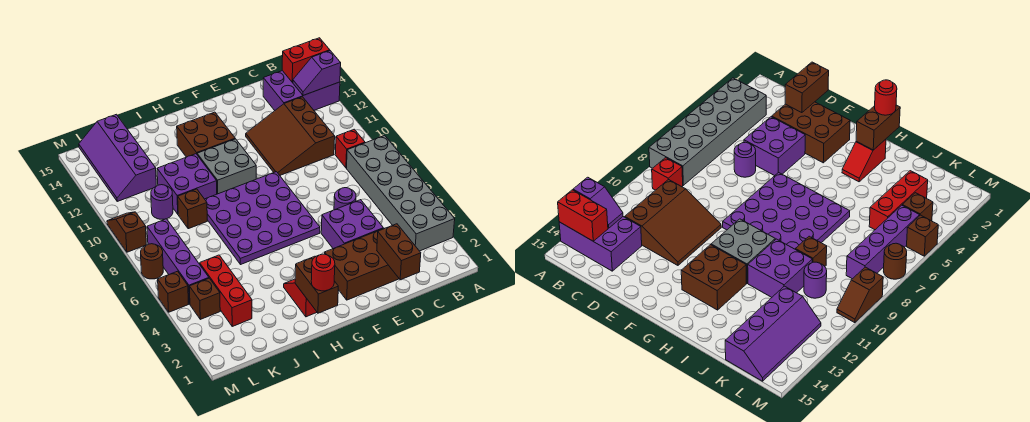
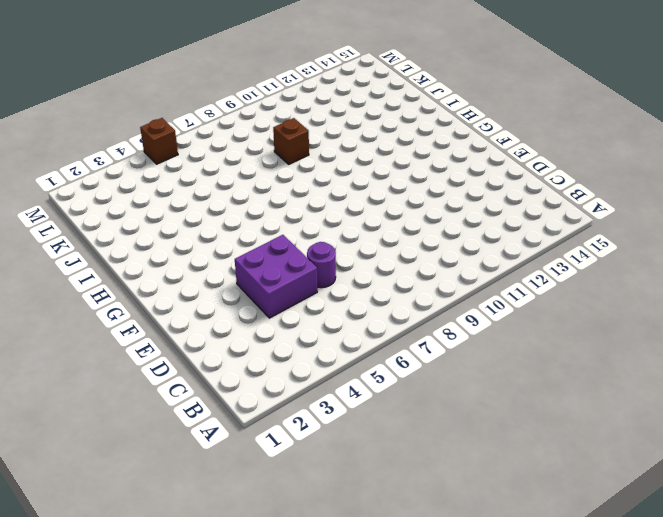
none -> grey 2x6 brick [347,136,455,251]
none -> purple 2x3 brick [263,71,340,110]
none -> red 1x1 brick [335,129,365,168]

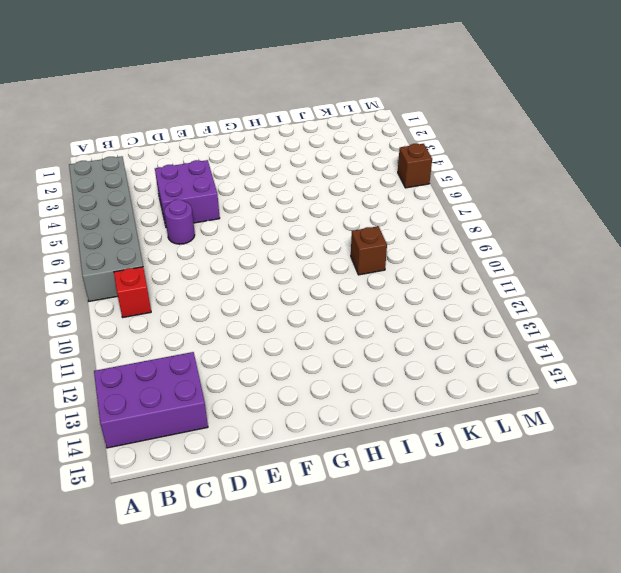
none -> brown 3x3 slope [246,97,335,175]
none -> brown 2x3 brick [325,228,399,300]
none -> purple 4x4 plate [205,172,320,265]

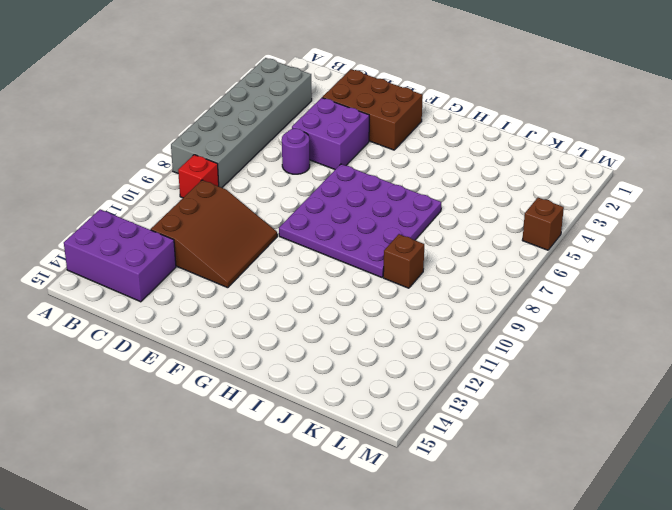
none -> grey 2x2 brick [197,139,256,194]
none -> brown 2x2 brick [177,112,235,157]
none -> red 1x2 slope [284,279,317,317]

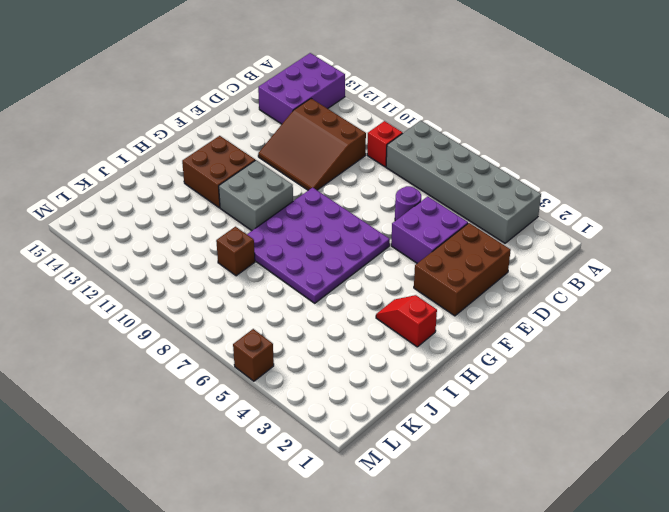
none -> purple 2x2 brick [157,154,217,214]
none -> red 1x3 brick [200,255,252,326]
none -> purple 1x1 round brick [151,185,173,219]

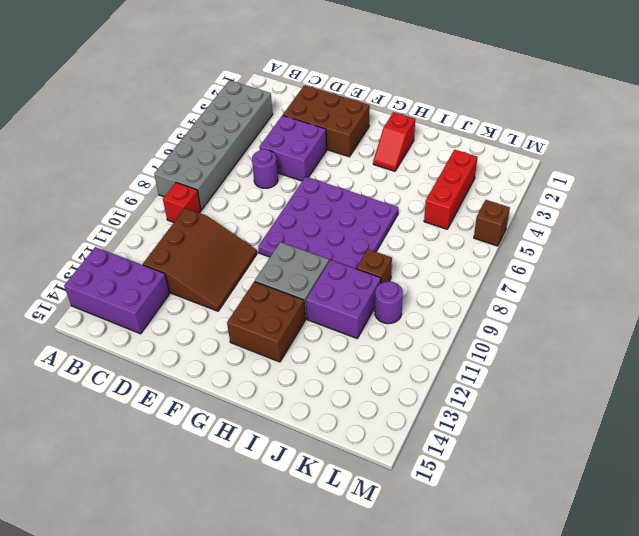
none -> purple 2x4 slope [79,114,156,201]
none -> brown 1x1 brick [189,278,220,319]
none -> purple 1x4 brick [147,219,209,304]

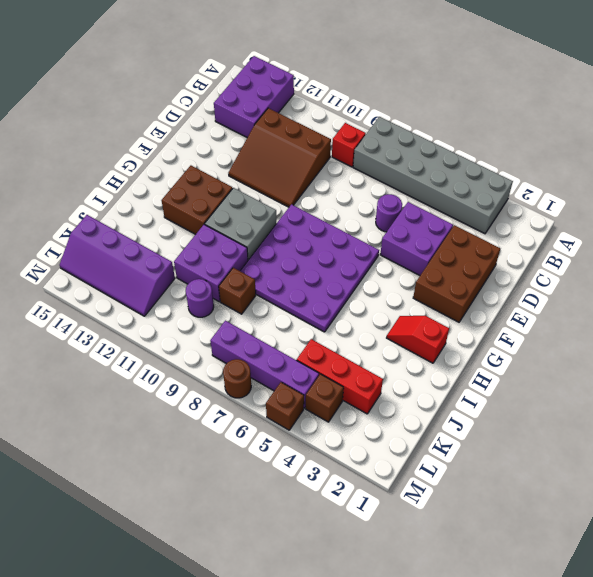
none -> brown 1x2 slope [107,212,146,252]
none -> purple 1x2 slope [293,51,341,95]
none -> red 1x2 brick [282,38,330,82]

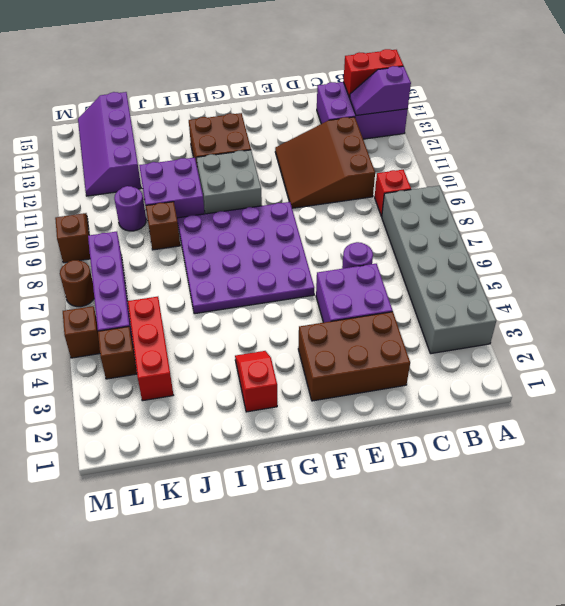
none -> brown 1x2 brick [377,224,421,280]
none -> brown 1x2 brick [295,256,338,313]
none -> red 1x1 round brick [311,254,335,291]

